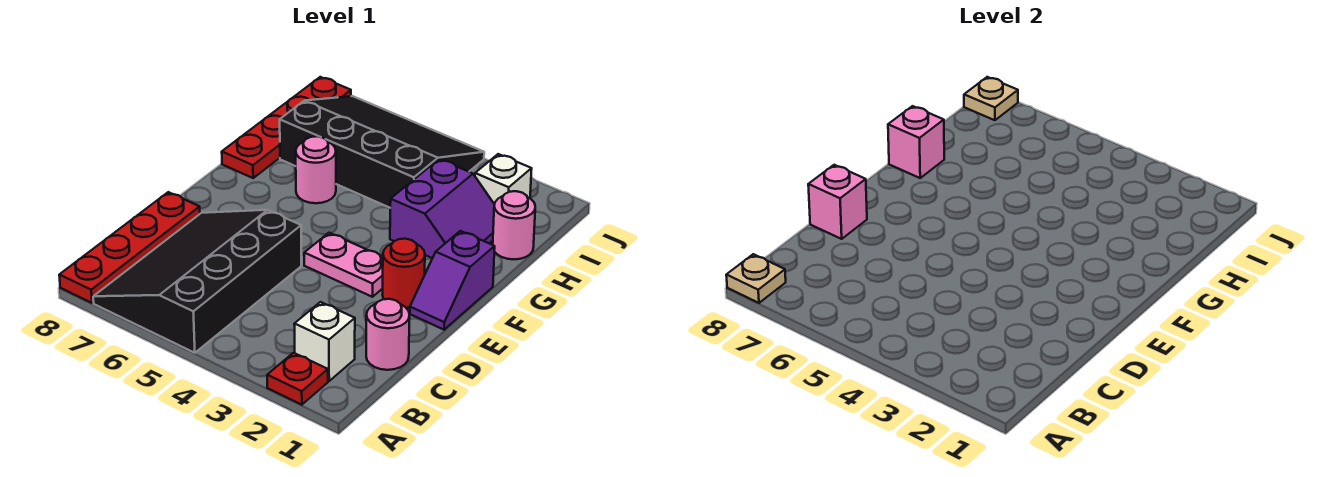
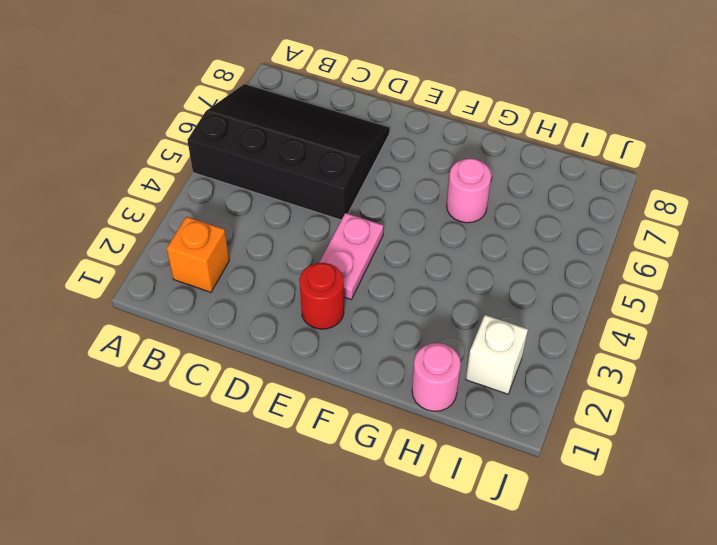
orange 1x1 brick [167,217,229,292] -> white 1x1 brick [294,302,355,381]
none -> red 1x1 plate [267,353,328,405]
none -> red 1x4 plate [59,192,200,303]
none -> pink 1x1 round brick [366,299,410,370]

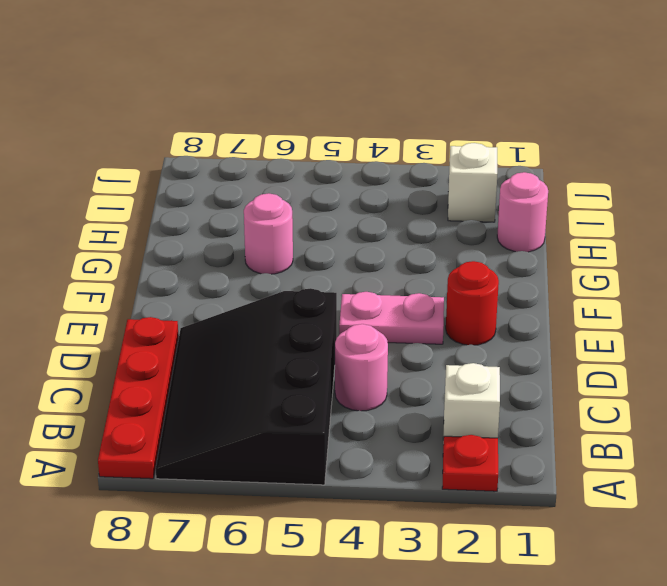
pink 1x1 round brick [335,324,388,411] -> pink 1x1 round brick moved to [366,299,410,370]
none -> purple 1x2 slope [410,231,495,330]
none -> purple 2x2 slope [390,159,495,258]
none -> red 1x4 plate [222,77,351,178]

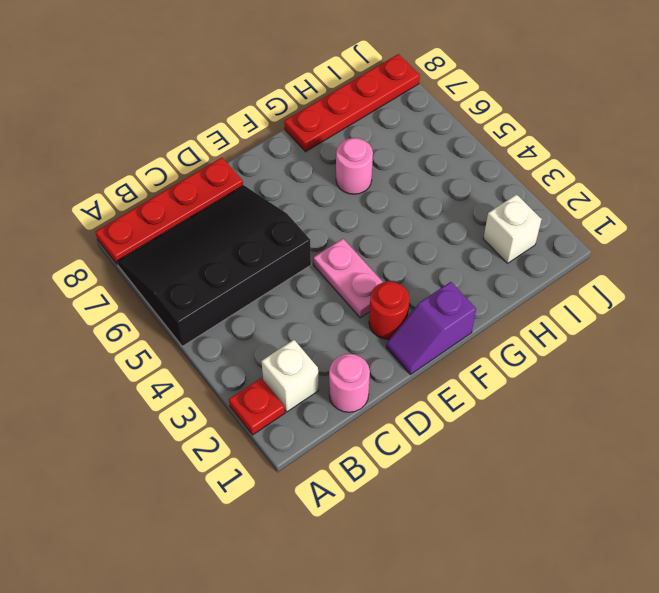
none -> purple 2x2 slope [390,159,495,258]
none -> pink 1x1 round brick [493,191,535,259]
none -> black 3x4 slope [280,96,484,208]

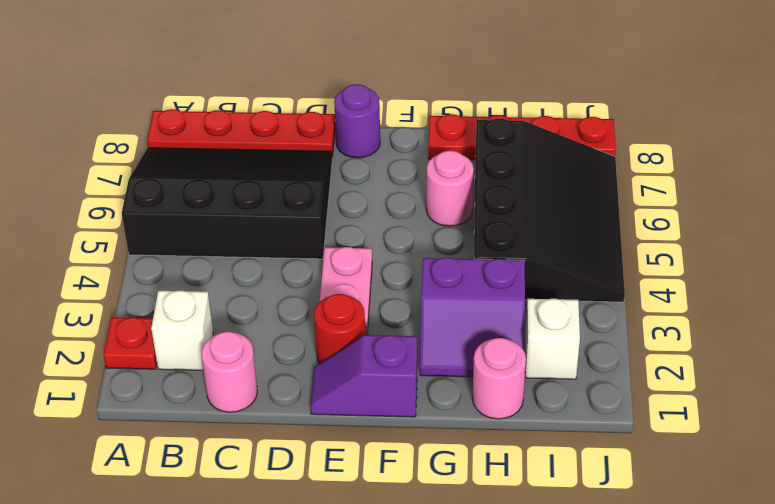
purple 1x1 round brick [334,84,380,158] -> none
none -> tan 1x1 plate [726,254,786,303]
none -> pink 1x1 brick [808,165,867,239]
none -> pink 1x1 brick [888,106,944,178]

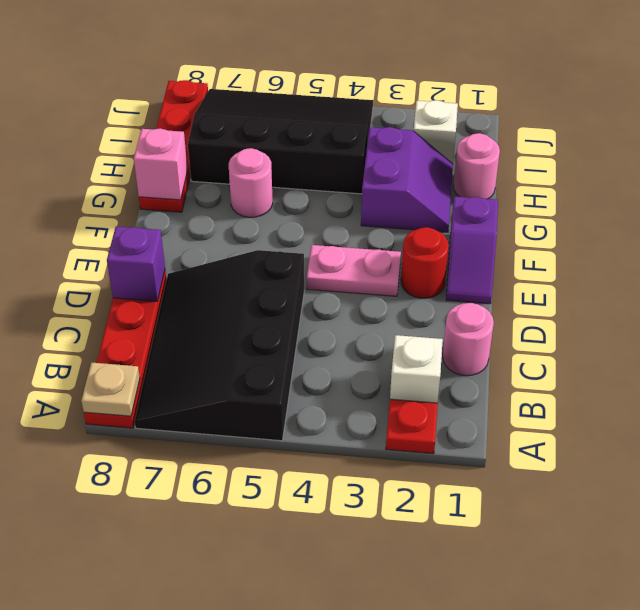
purple 1x1 brick [107,226,165,301] -> pink 1x1 brick [808,165,867,239]
none -> tan 1x1 plate [964,77,1018,120]

